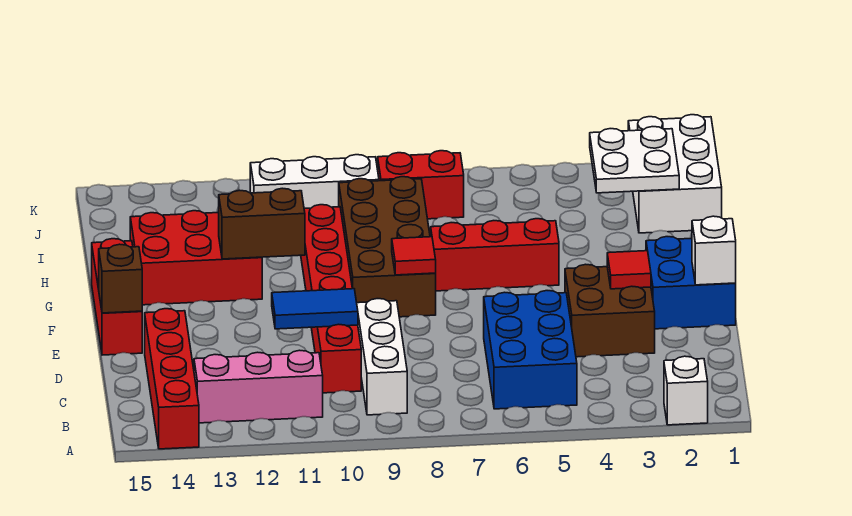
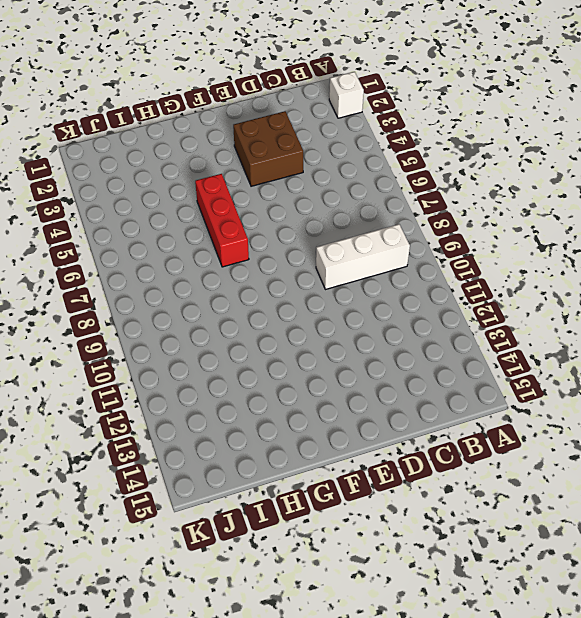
none -> red 1x4 brick [145,309,199,449]
none -> blue 2x3 brick [484,291,577,409]
none -> pink 1x3 brick [194,350,323,423]

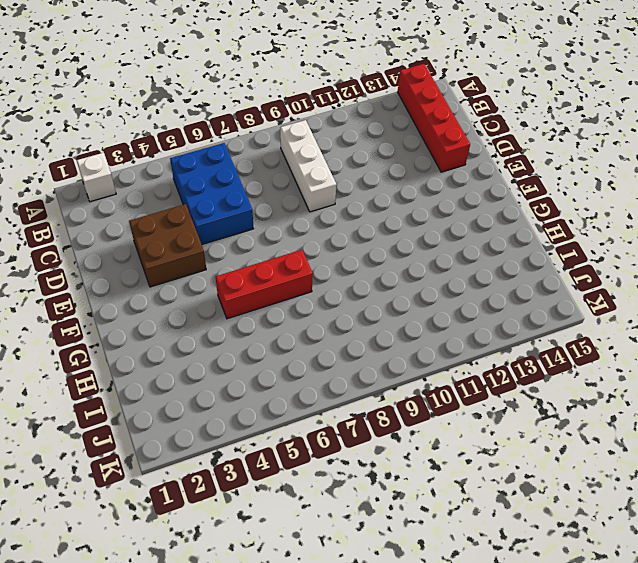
none -> pink 1x3 brick [194,350,323,423]
none -> red 1x6 brick [301,205,361,393]
none -> blue 2x2 brick [646,237,736,329]

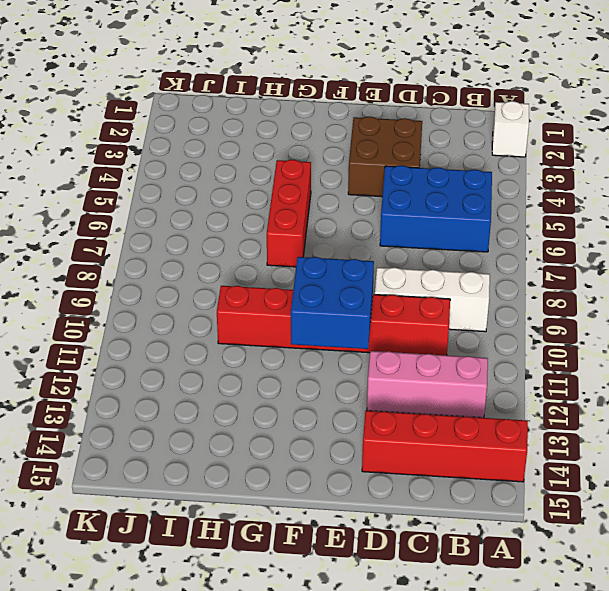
pink 1x3 brick [367,351,488,418] -> pink 1x3 brick turned to [194,350,323,423]
blue 2x2 brick [291,257,374,349] -> blue 2x2 brick moved to [646,237,736,329]
none -> red 1x3 brick [92,239,142,355]
none -> brown 2x4 brick [339,177,436,317]
none -> red 2x3 brick [130,211,262,305]

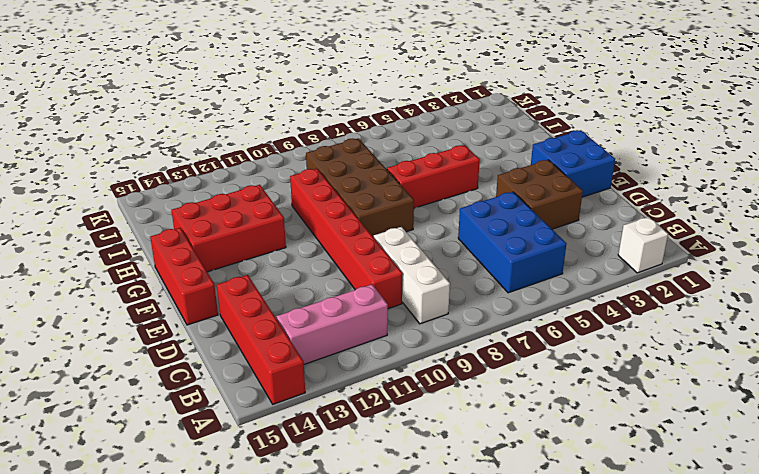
none -> white 2x3 brick [628,115,722,233]
none -> red 1x2 brick [378,151,464,219]
none -> white 1x3 brick [250,155,379,208]

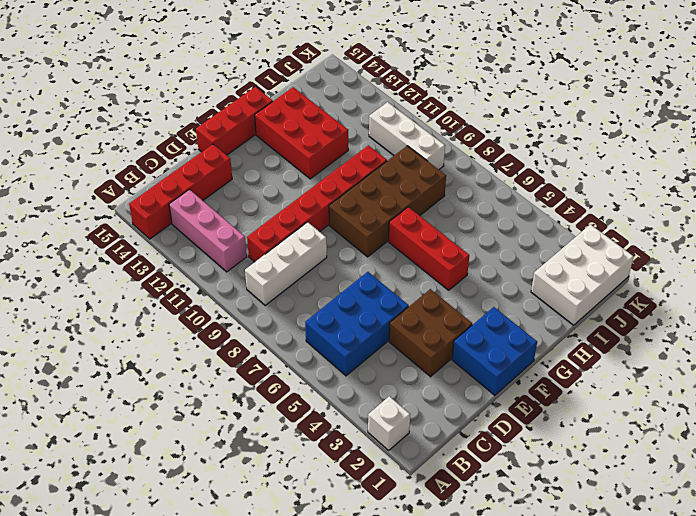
none -> red 1x2 brick [378,151,464,219]
none -> blue 1x2 tile [272,288,358,329]
none -> white 1x1 brick [692,216,736,285]

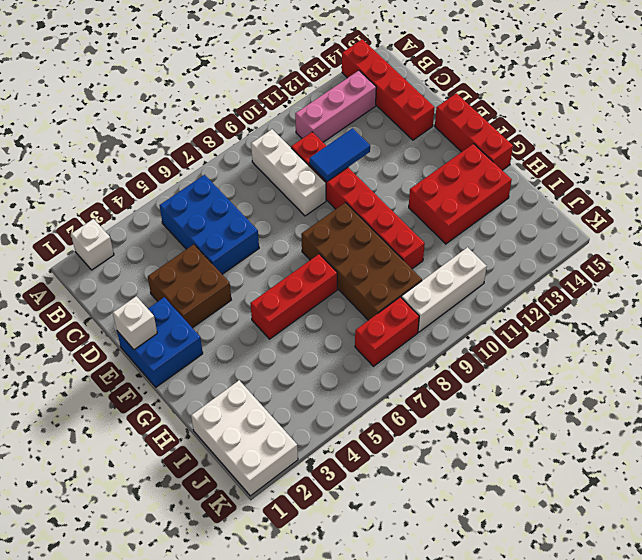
none -> red 1x1 tile [607,251,651,289]
none -> brown 1x1 brick [99,244,142,313]
none -> red 1x1 tile [392,237,436,275]

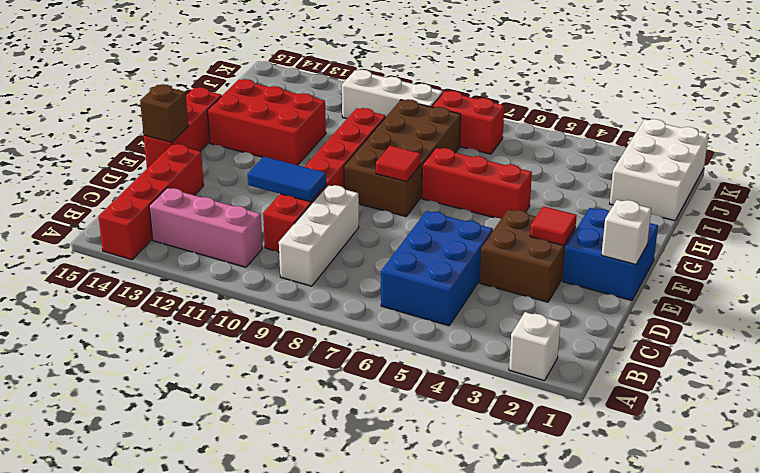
none -> brown 1x2 brick [219,188,305,259]
none -> white 2x2 plate [590,127,679,193]

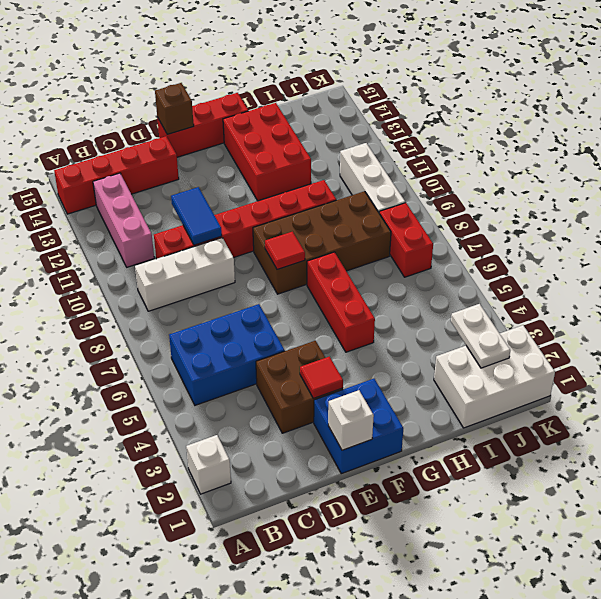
white 1x2 plate [451,304,510,368] -> white 2x2 plate [590,127,679,193]
none -> brown 1x2 brick [219,188,305,259]

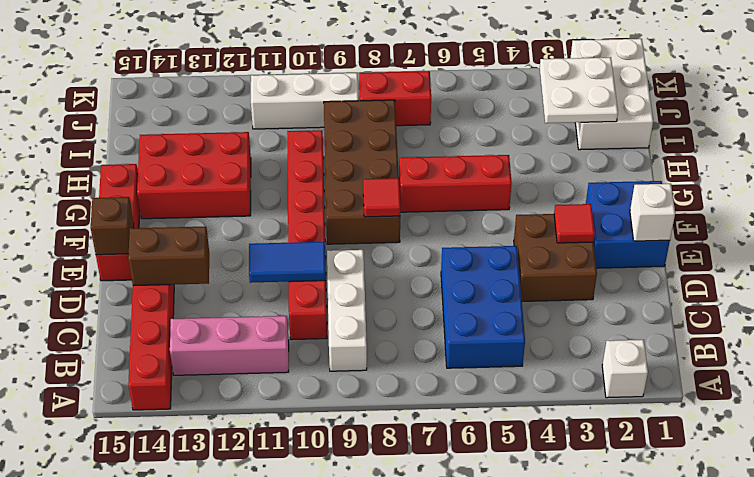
brown 1x2 brick [128,227,209,286] -> brown 1x2 brick moved to [219,188,305,259]

